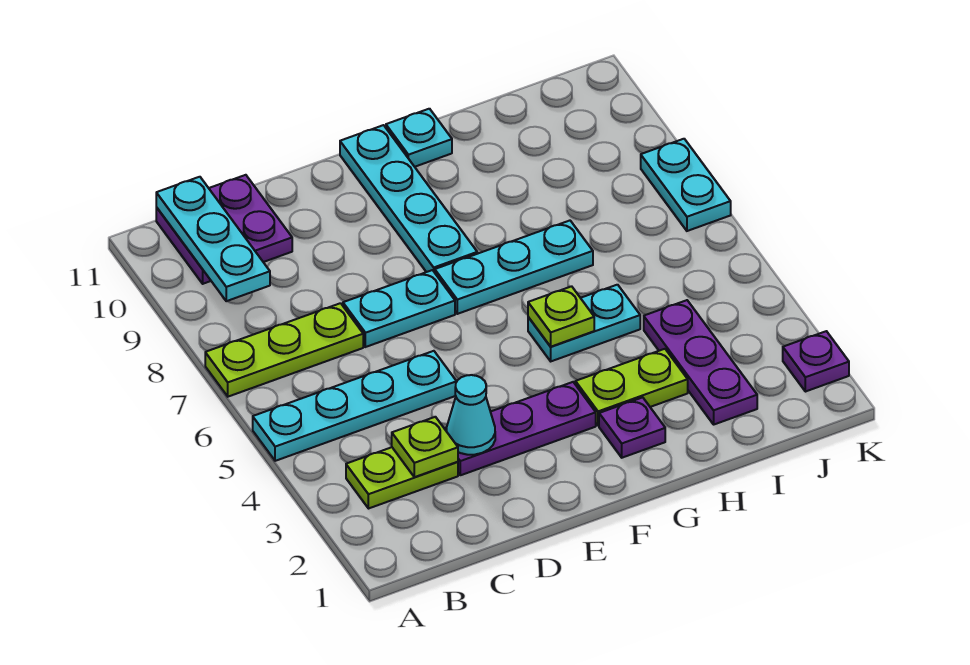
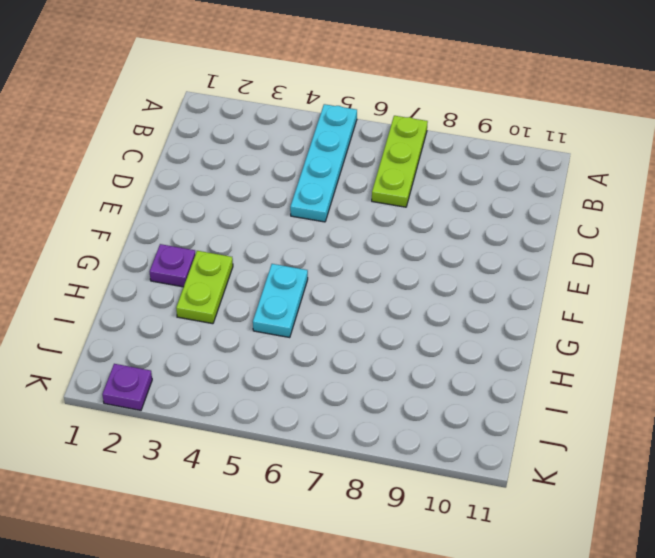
none -> lime 1x2 plate [346,447,458,509]
none -> purple 2x2 plate [156,175,292,284]
none -> purple 1x3 plate [444,382,596,475]

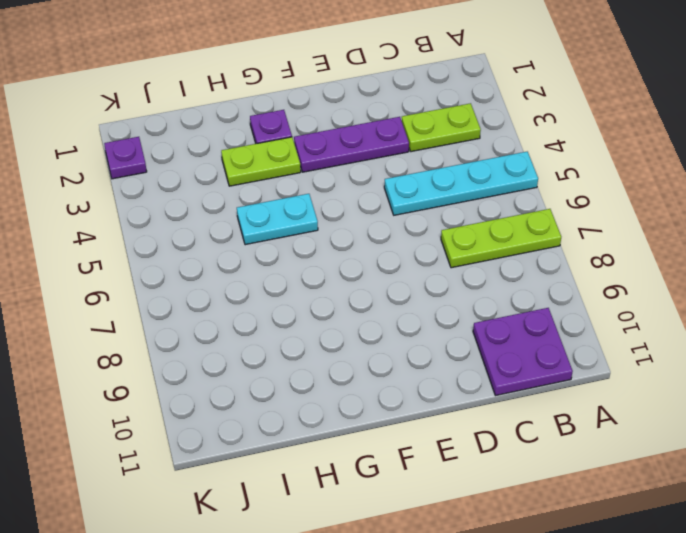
none -> cyan 1x2 plate [343,270,455,347]
none -> cyan 1x3 plate [435,221,593,314]
none -> cyan 1x4 plate [340,125,477,272]

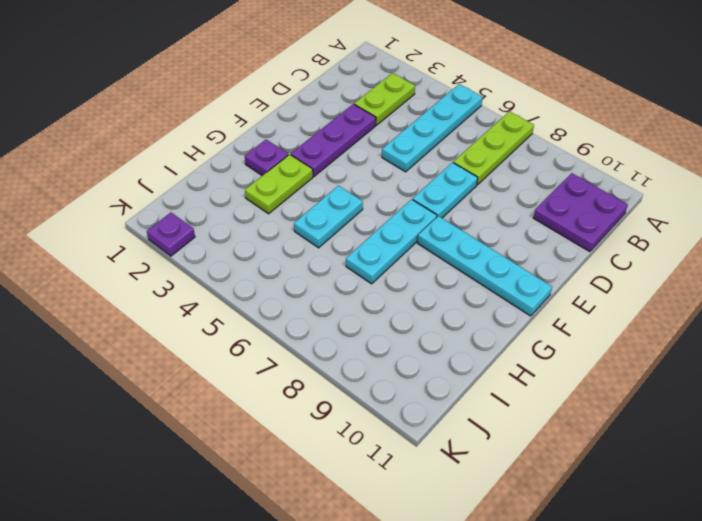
none -> cyan 1x1 plate [386,109,452,167]
none -> purple 1x3 plate [644,300,757,424]
none -> cyan 1x2 plate [641,139,731,231]

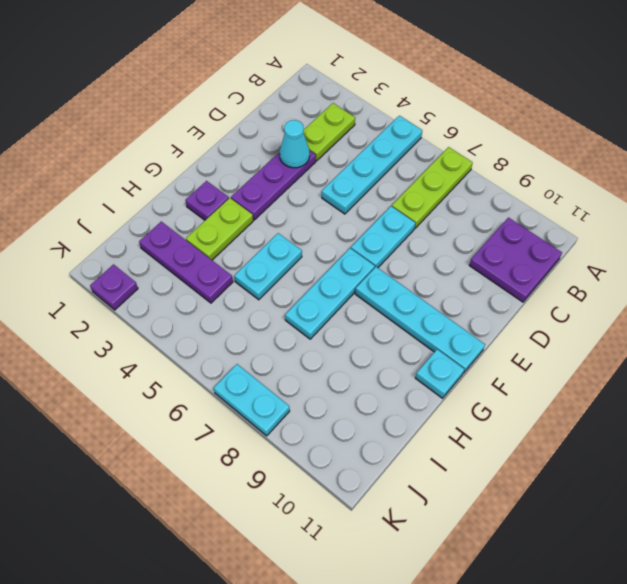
none -> cyan 1x3 plate [156,177,270,301]
none -> lime 1x1 plate [392,417,458,477]
none -> lime 1x1 plate [528,286,594,347]

